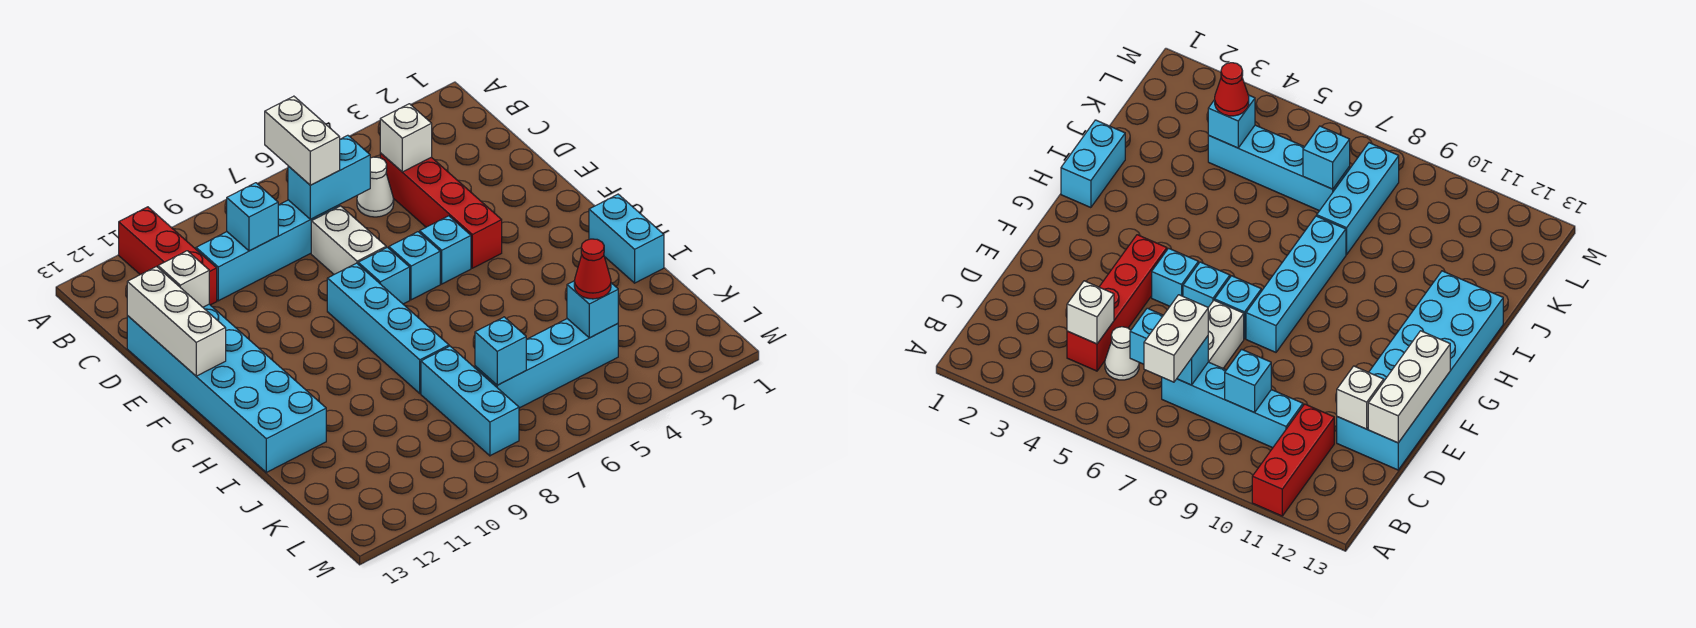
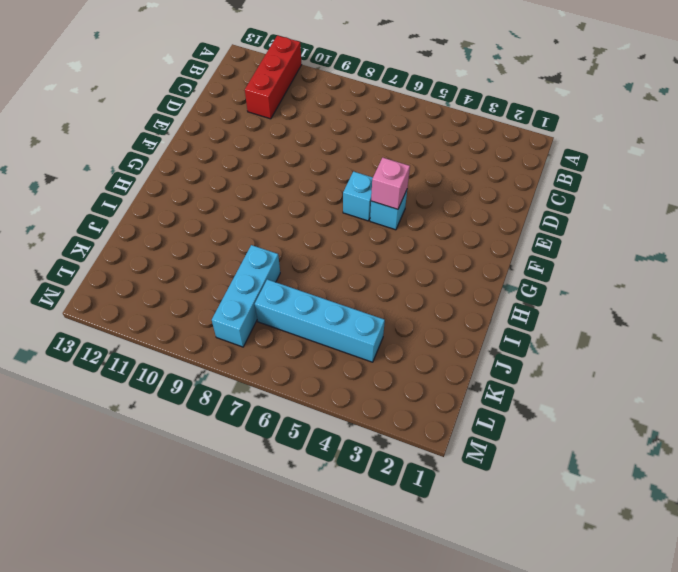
pink 1x1 brick [371,158,410,209] -> none
none -> red 1x4 brick [380,153,502,268]
none -> white 1x1 cone [357,157,394,217]
none -> cyan 1x4 brick [196,200,340,301]

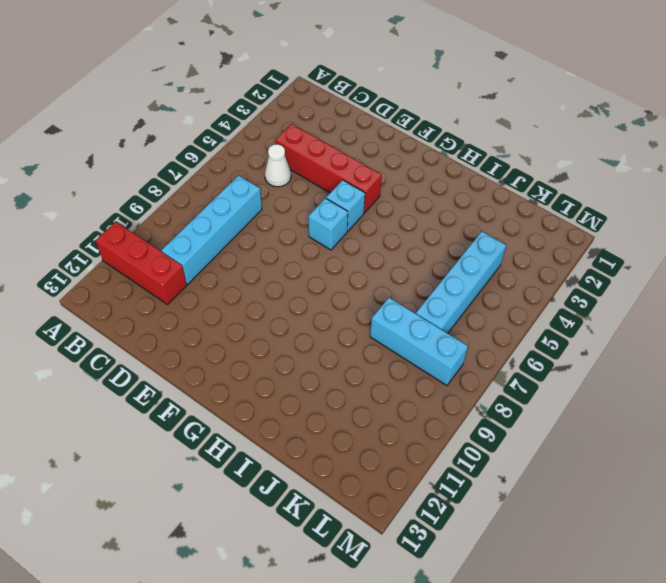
none -> white 1x2 brick [311,206,386,274]
none -> cyan 2x6 brick [127,304,326,472]
none -> cyan 1x1 brick [358,247,410,304]

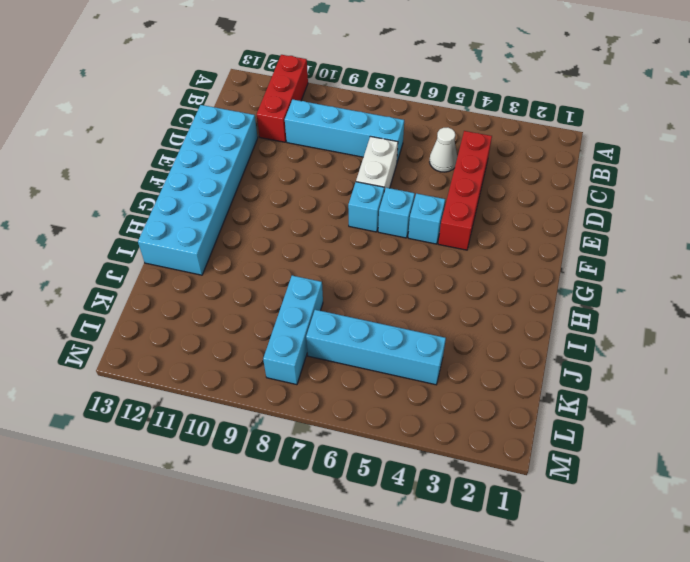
none -> cyan 1x4 brick [327,263,449,393]
none -> cyan 1x2 brick [589,194,664,283]
none -> white 1x1 brick [380,104,432,172]

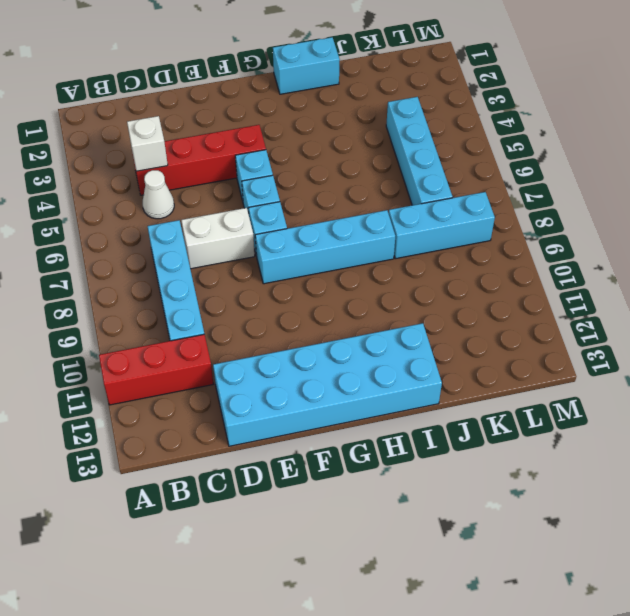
none -> cyan 1x2 brick [288,135,370,219]
none -> cyan 1x1 brick [227,183,278,251]
none -> white 1x1 brick [158,251,209,307]

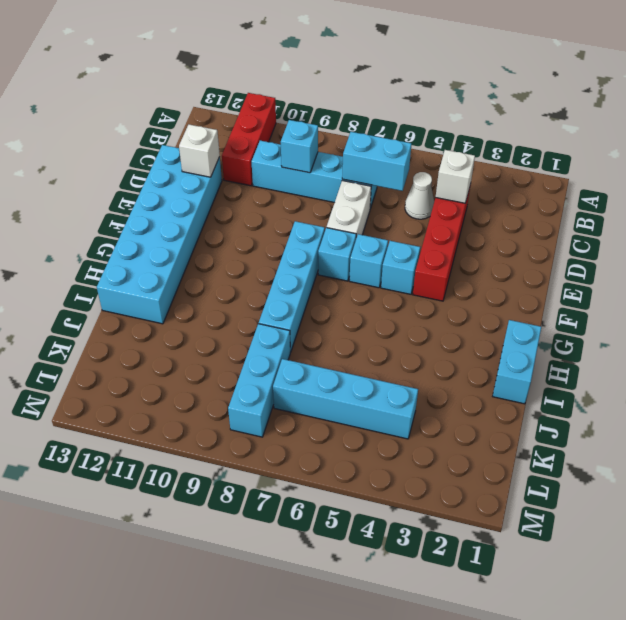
none -> white 1x3 brick [127,267,226,376]
none -> cyan 1x1 brick [567,281,618,338]
none -> cyan 1x1 brick [475,317,527,385]

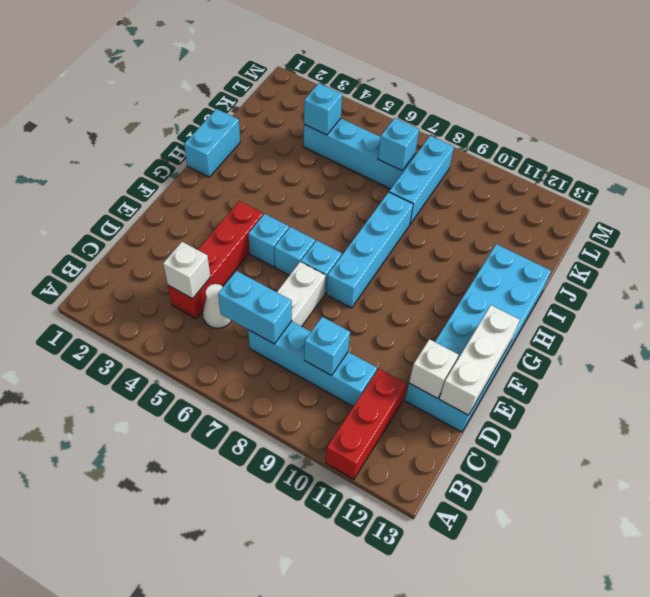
none -> white 1x2 brick [265,96,340,185]
none -> red 1x1 cone [574,239,611,299]

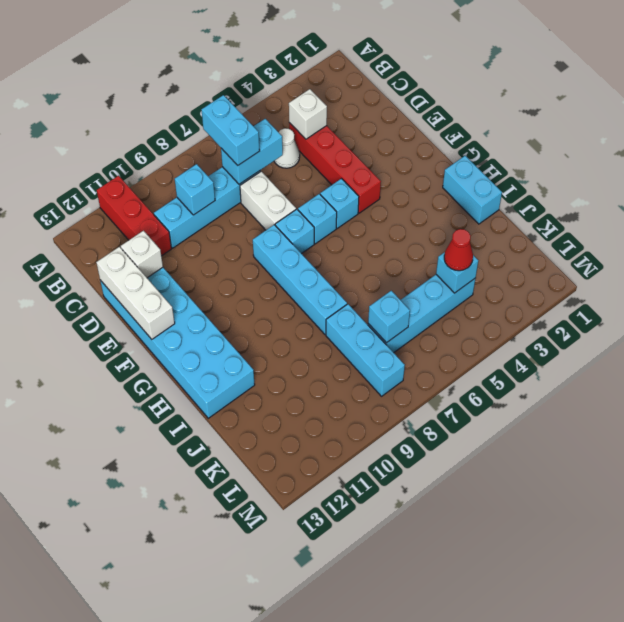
cyan 1x2 brick [202,95,260,165] -> white 1x2 brick [265,96,340,185]

